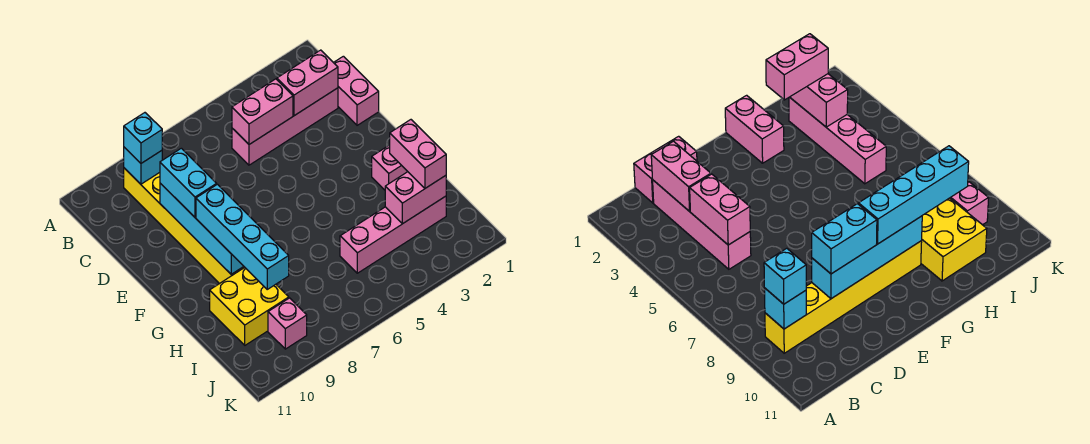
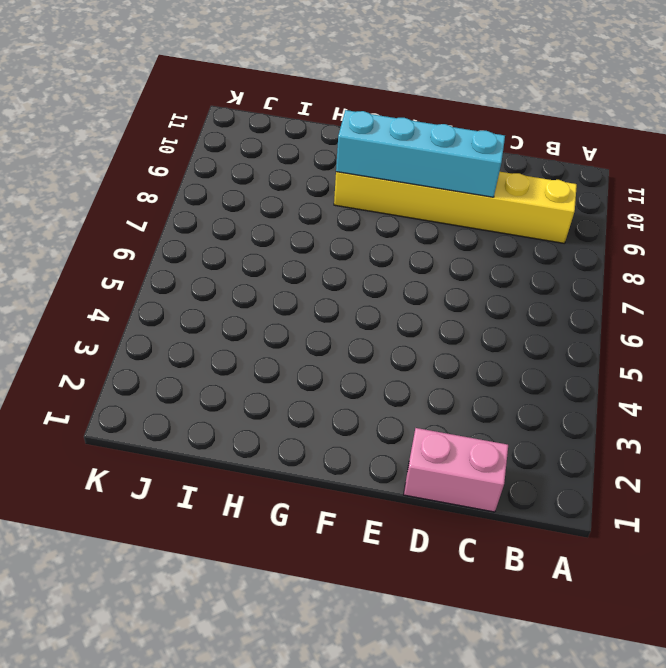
none -> pink 1x4 brick [232,88,338,165]
none -> pink 1x2 brick [372,145,408,190]
none -> yellow 2x2 brick [210,268,289,345]

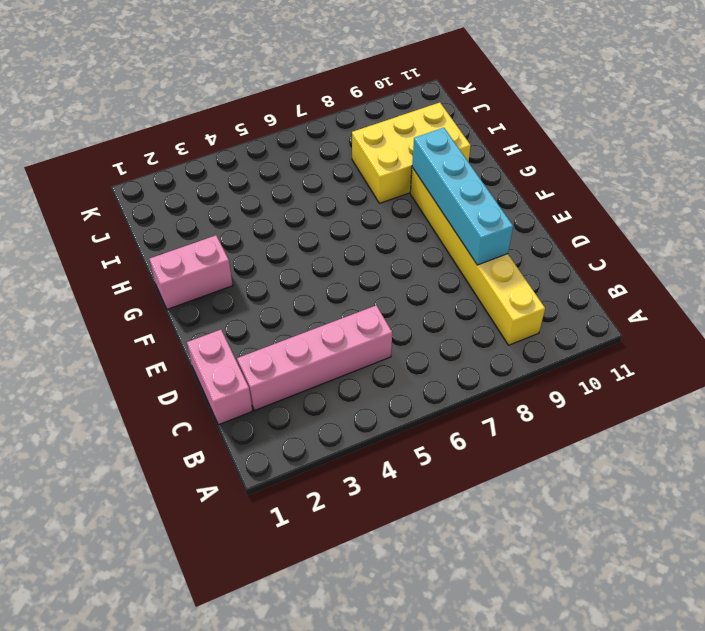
yellow 2x3 brick [352,103,471,203] -> yellow 2x2 brick [210,268,289,345]
none -> pink 1x4 brick [340,196,446,273]
none -> pink 1x1 brick [268,298,307,349]
none -> cyan 1x1 brick [124,147,162,184]

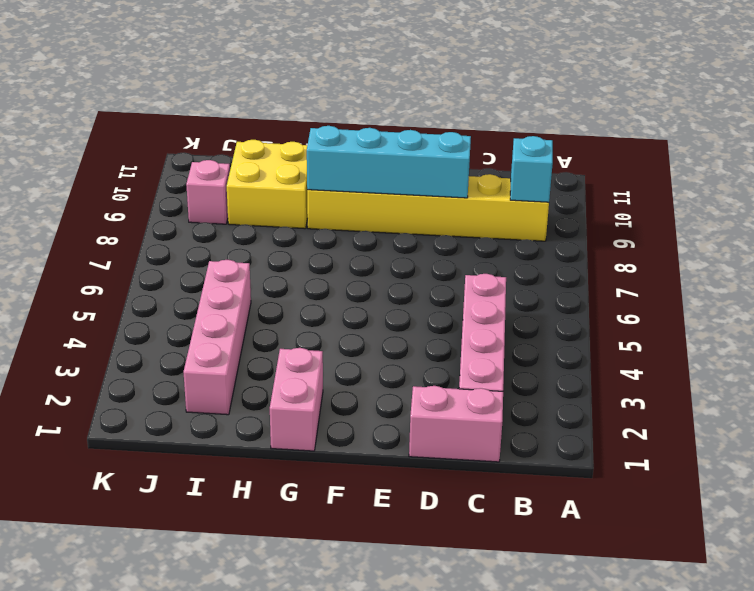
none -> pink 1x2 brick [277,50,338,116]
none -> pink 1x2 brick [232,79,293,144]
none -> pink 1x2 brick [385,172,446,224]

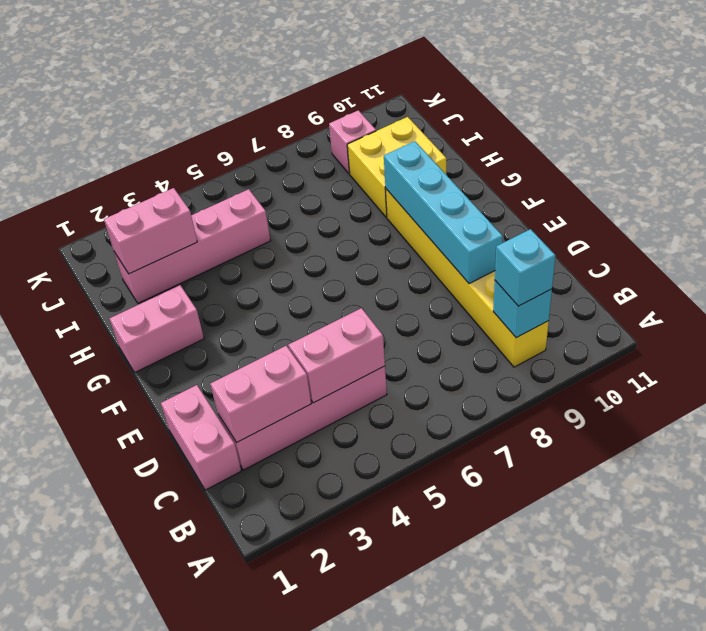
none -> cyan 1x2 brick [160,148,217,217]
none -> cyan 1x4 brick [196,184,289,289]
none -> pink 1x2 brick [390,120,446,188]

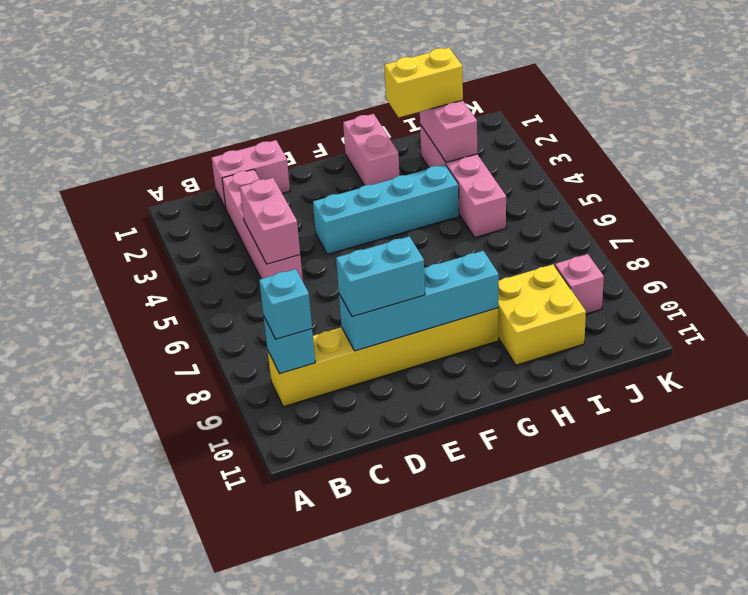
cyan 1x4 brick [313,165,459,254] -> cyan 1x4 brick moved to [196,184,289,289]
yellow 1x2 brick [384,48,463,117] -> pink 1x2 brick [390,120,446,188]
none -> pink 1x2 brick [277,50,338,116]

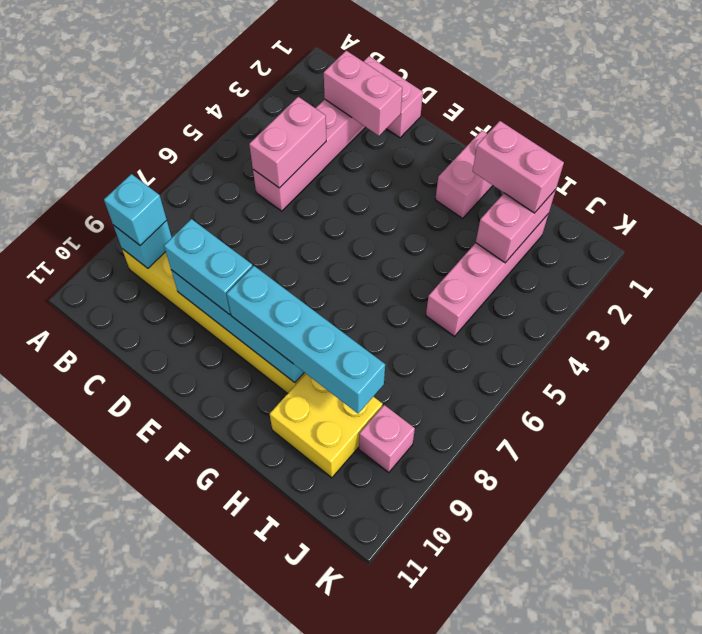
pink 1x2 brick [324,51,402,136] -> pink 1x2 brick turned to [277,50,338,116]

